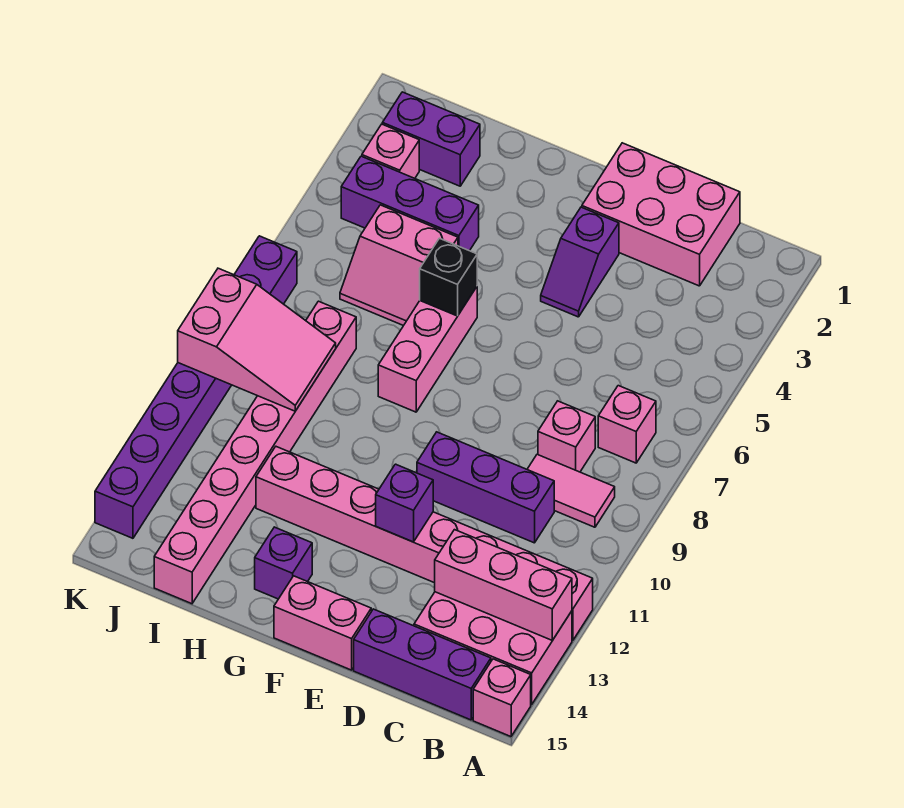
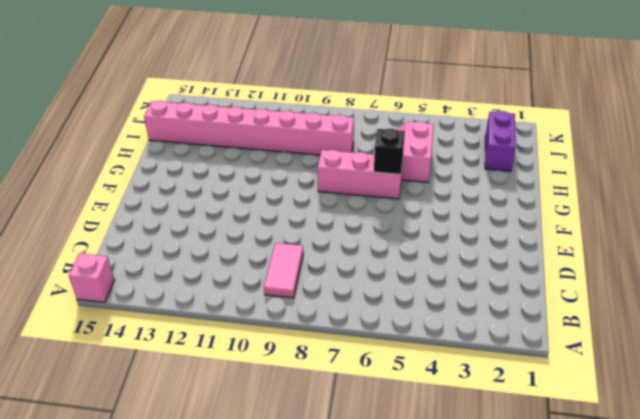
none -> pink 1x8 brick [256,447,593,640]
none -> pink 2x3 brick [414,592,572,704]
none -> pink 1x1 brick [598,386,656,463]

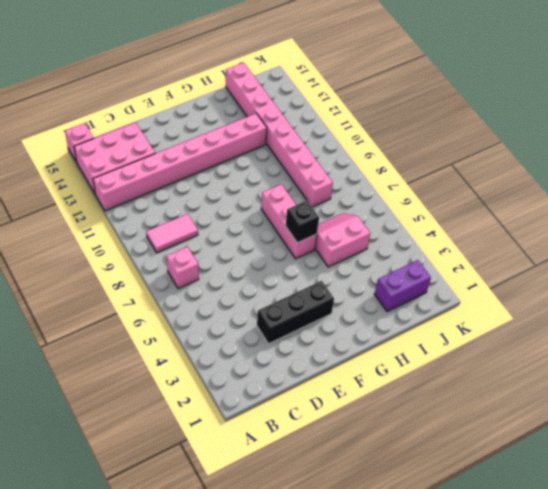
black 1x3 brick [257,281,334,344] -> purple 1x2 slope [541,207,619,317]
none -> purple 1x3 brick [354,609,491,720]
none -> pink 2x3 brick [582,143,740,286]
none -> pink 1x1 brick [538,401,595,472]

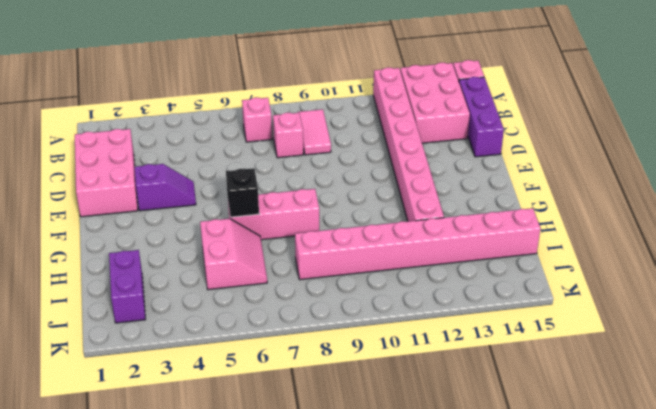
none -> purple 1x3 brick [417,432,554,543]
none -> pink 1x2 brick [274,576,371,670]
none -> purple 1x1 brick [255,527,312,599]

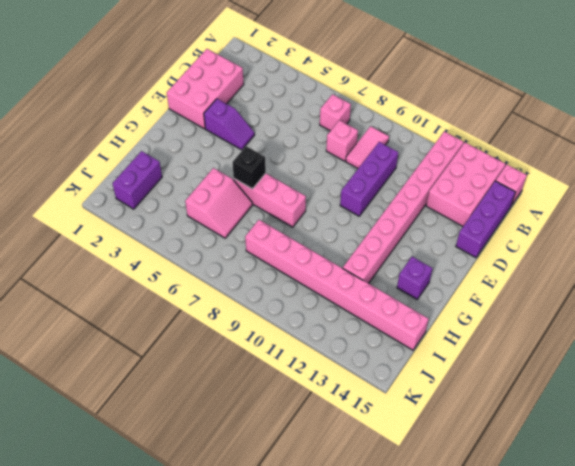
none -> pink 1x2 brick [274,576,371,670]
none -> purple 1x3 brick [341,156,479,251]
none -> pink 1x1 brick [362,124,419,178]

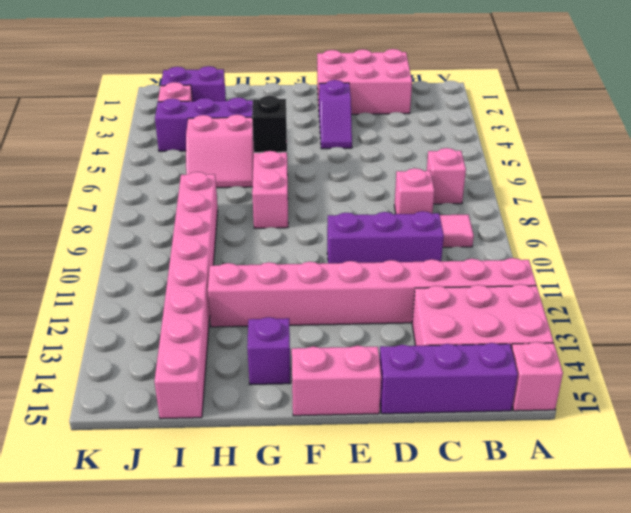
none -> purple 1x8 brick [95,236,297,538]
none -> pink 1x3 brick [435,530,572,640]
none -> purple 1x1 brick [376,464,433,542]

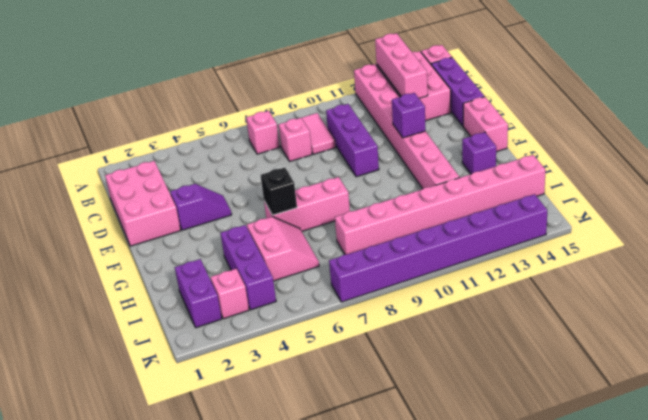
none -> pink 2x3 slope [178,268,336,411]

